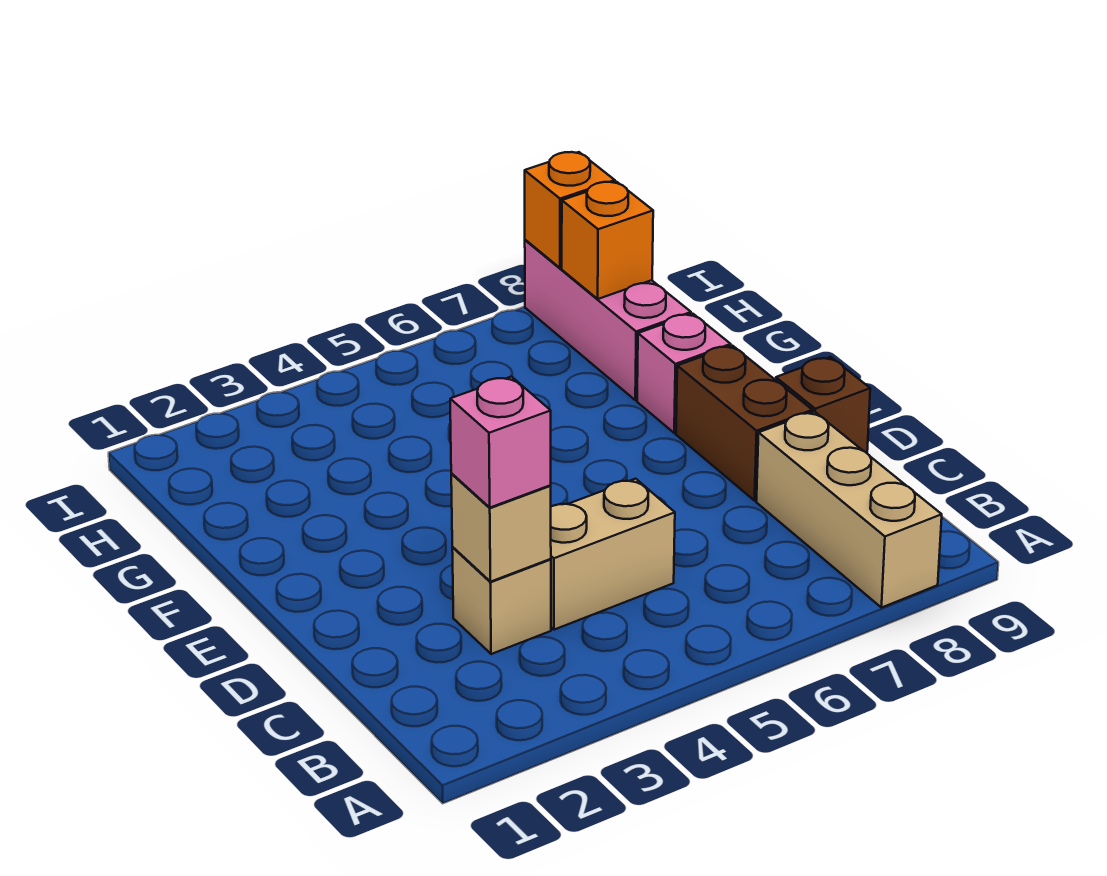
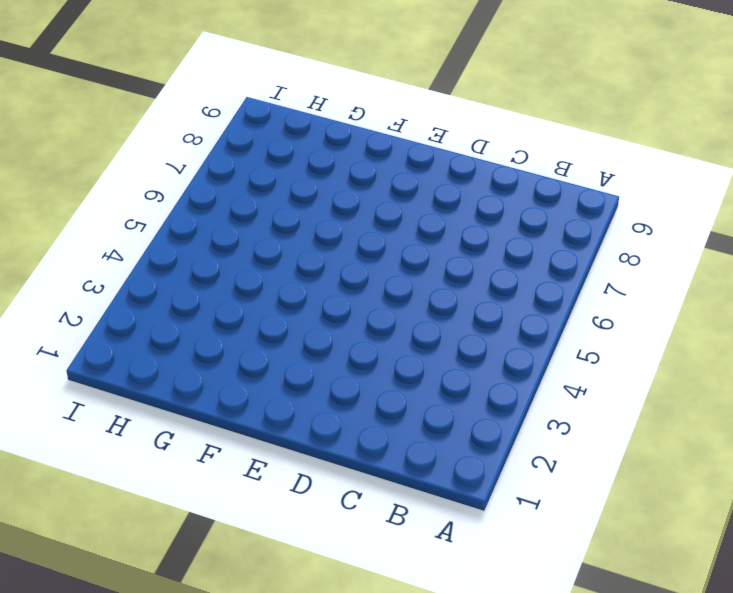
none -> tan 1x3 brick [756,412,942,608]
none -> tan 1x1 brick [452,548,551,654]

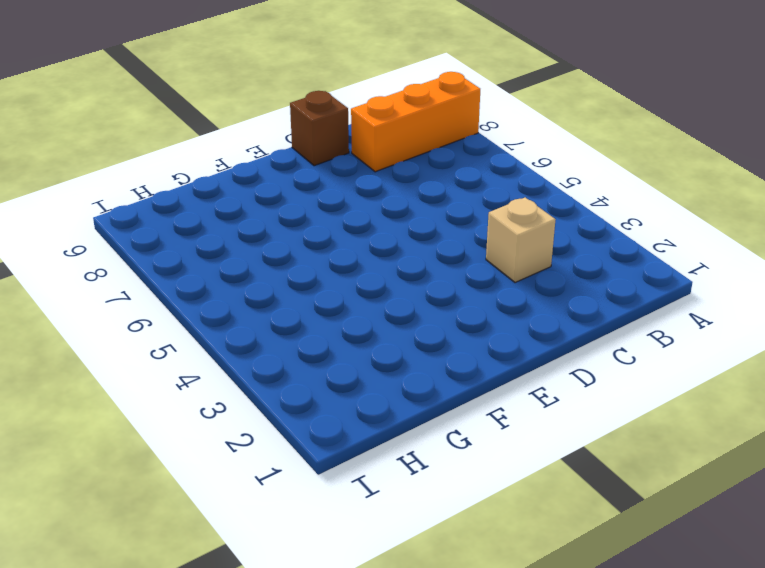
orange 1x3 brick [351,72,480,172] -> tan 1x3 brick [756,412,942,608]
none -> tan 1x2 brick [551,479,675,630]
none -> brown 1x2 brick [676,346,812,501]

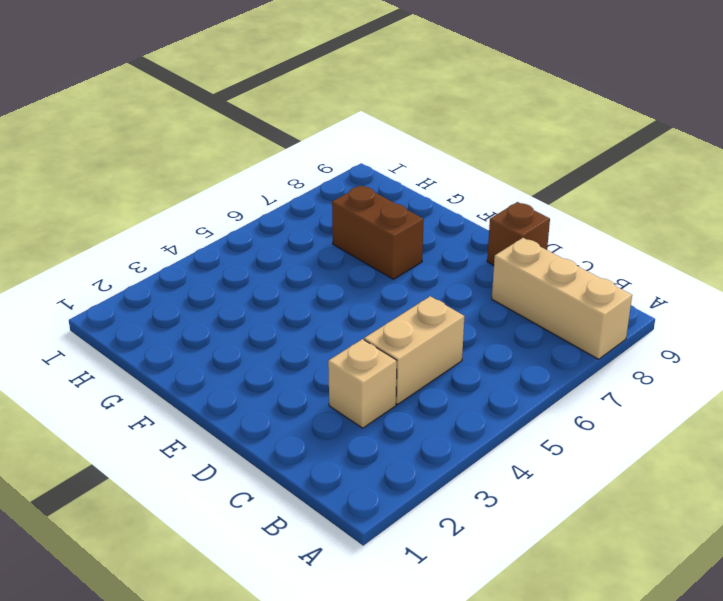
brown 1x2 brick [332,185,424,279] -> brown 1x2 brick moved to [676,346,812,501]
none -> pink 1x1 brick [637,314,731,433]
none -> pink 1x3 brick [525,240,691,400]

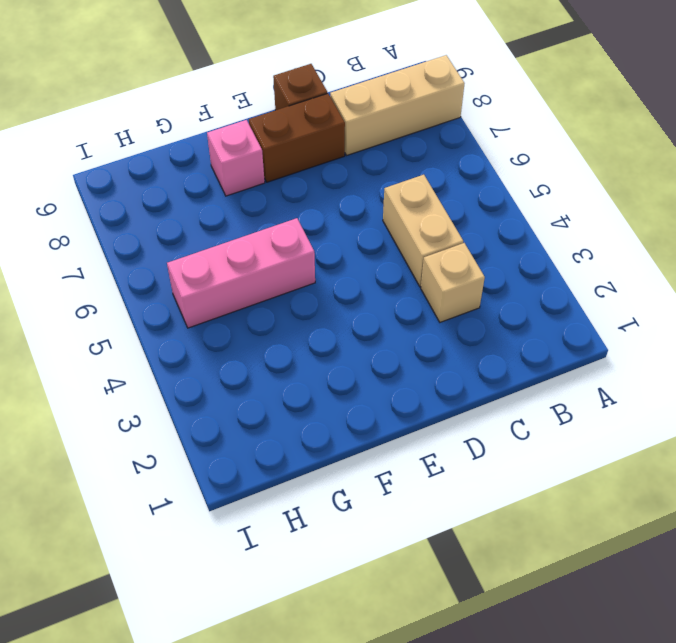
pink 1x3 brick [167,218,315,328] -> pink 1x3 brick moved to [525,240,691,400]
none -> tan 1x1 brick [451,474,551,582]
none -> orange 1x1 brick [562,182,653,299]

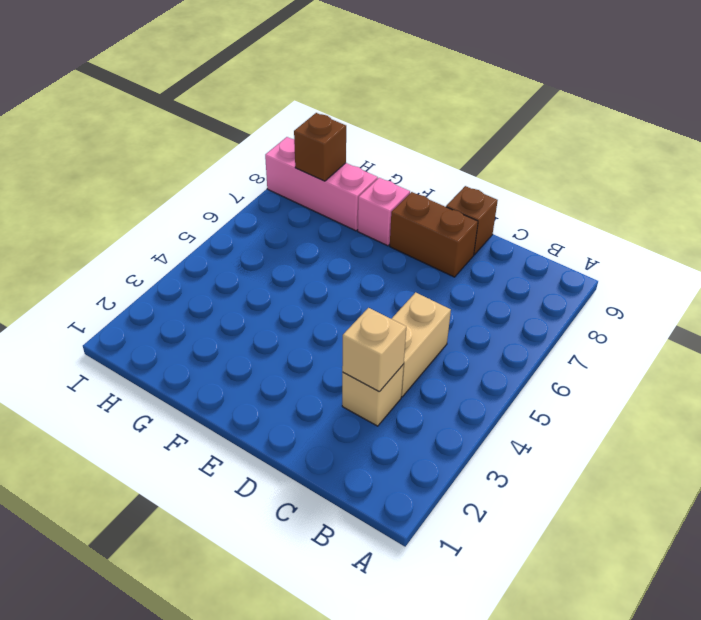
brown 1x1 brick [294,113,346,181] -> orange 1x1 brick [562,182,653,299]
none -> tan 1x3 brick [756,412,942,608]
none -> orange 1x1 brick [525,152,615,268]

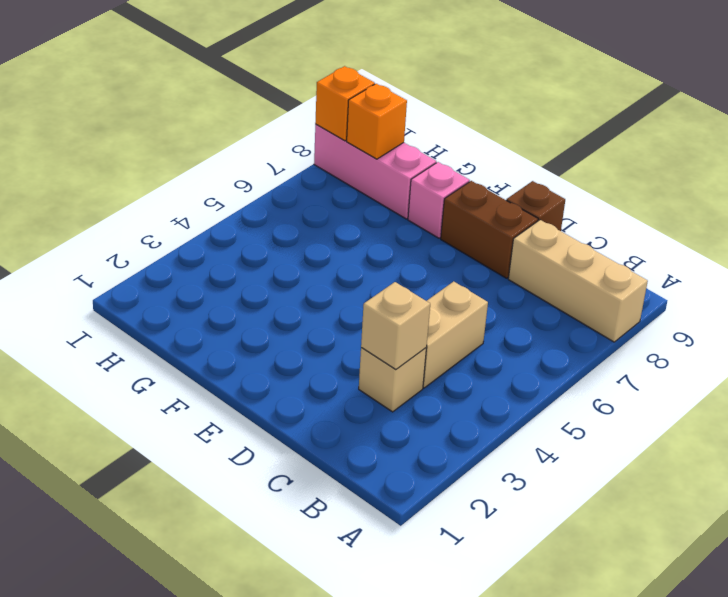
none -> pink 1x1 brick [450,377,551,508]

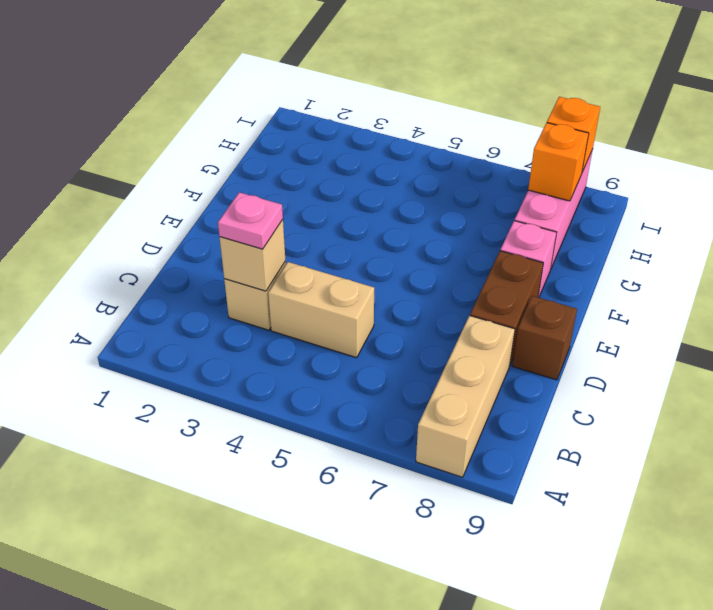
pink 1x1 plate [218,192,283,249] -> pink 1x1 brick [450,377,551,508]

